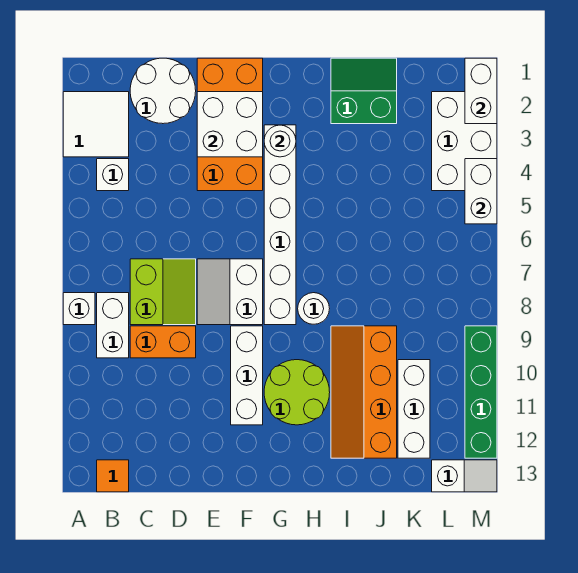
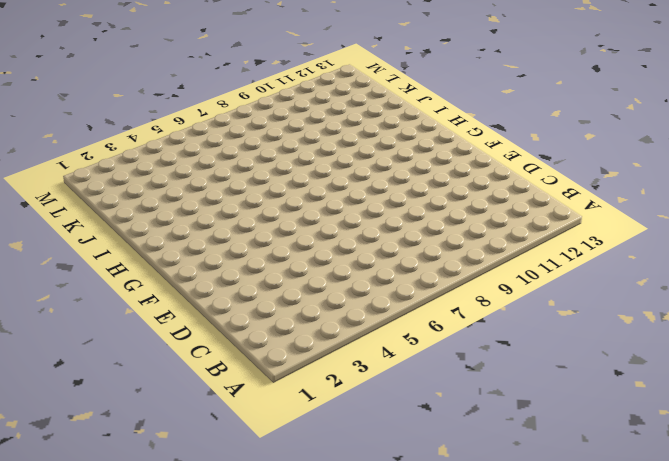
none -> white 2x2 tile [63,92,129,157]
none -> white 1x1 brick [63,293,95,325]
none -> white 1x1 brick [97,159,129,191]

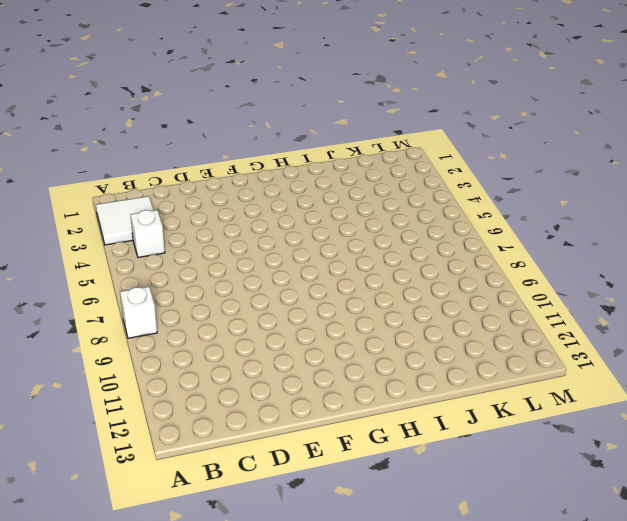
none -> white 1x2 brick [97,293,129,358]
none -> orange 1x1 tile [97,460,129,492]
none -> white 2x2 round brick [130,58,196,124]

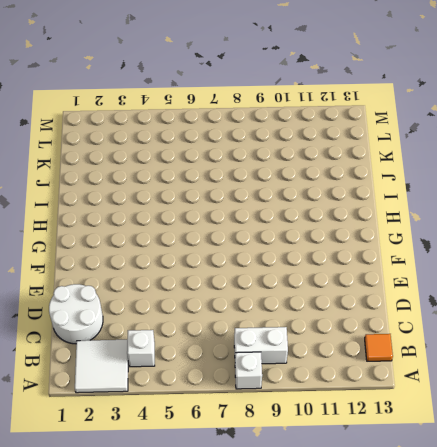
none -> lime 2x2 slope [130,259,196,325]
none -> orange 1x2 brick [130,326,196,358]
none -> orange 2x4 brick [197,58,263,191]

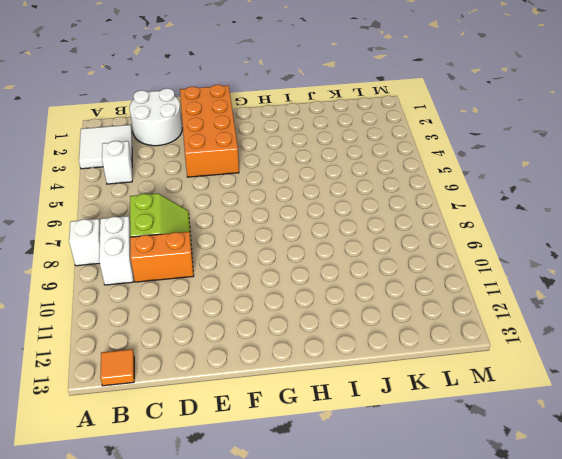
none -> white 2x2 slope [197,259,263,325]
none -> white 1x3 brick [231,326,263,425]
none -> white 1x6 brick [264,125,296,325]

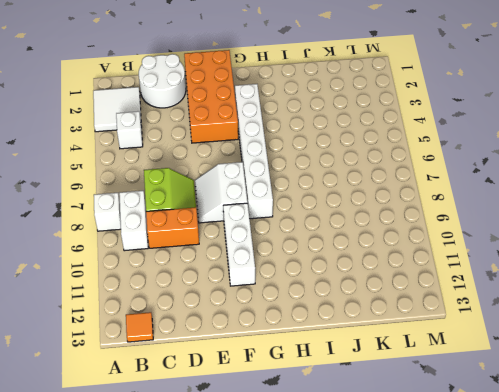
none -> lime 2x2 round brick [264,360,330,425]
none -> white 1x1 round brick [298,293,330,324]
none -> green 2x2 slope [331,58,397,124]

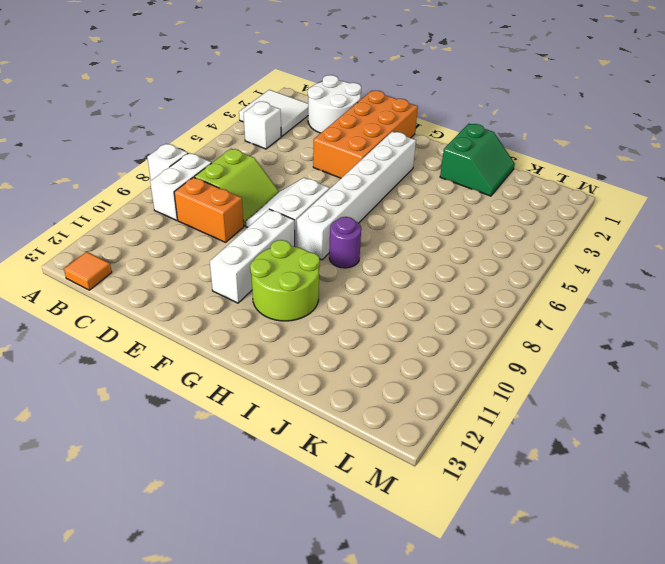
purple 1x1 round brick [329,217,361,268] -> white 1x1 round brick [298,293,330,324]
green 2x2 slope [440,124,515,196] -> green 2x2 slope turned to [331,58,397,124]
none -> orange 2x4 slope [331,326,397,458]
none -> white 1x3 brick [398,360,430,458]
none -> white 2x3 brick [432,92,497,191]

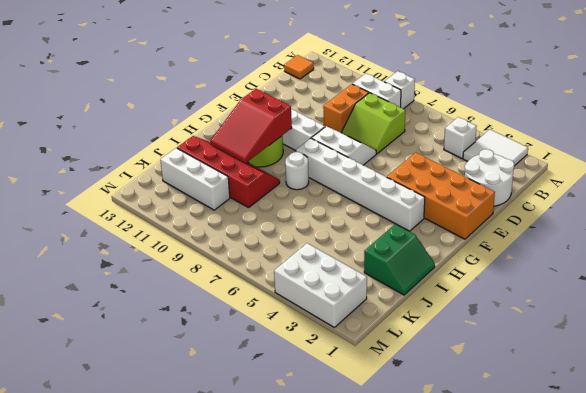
red 2x3 slope [210,89,292,163] -> none
red 2x4 slope [177,136,280,208] -> orange 2x4 slope [331,326,397,458]
none -> white 1x2 slope [432,460,497,492]
none -> green 1x4 brick [465,326,497,458]
none -> white 2x2 brick [197,92,263,157]

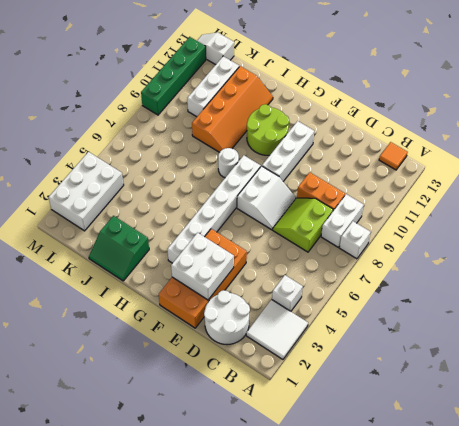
none -> white 1x1 round brick [264,125,296,157]
none -> white 1x2 brick [465,58,497,124]
none -> white 1x2 brick [465,159,497,224]

